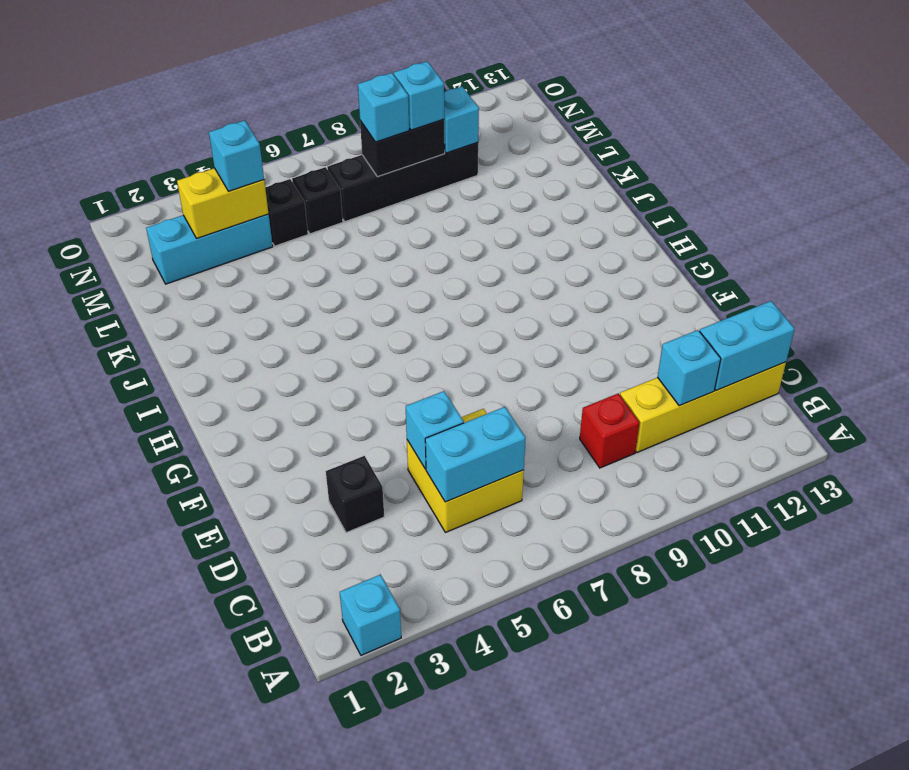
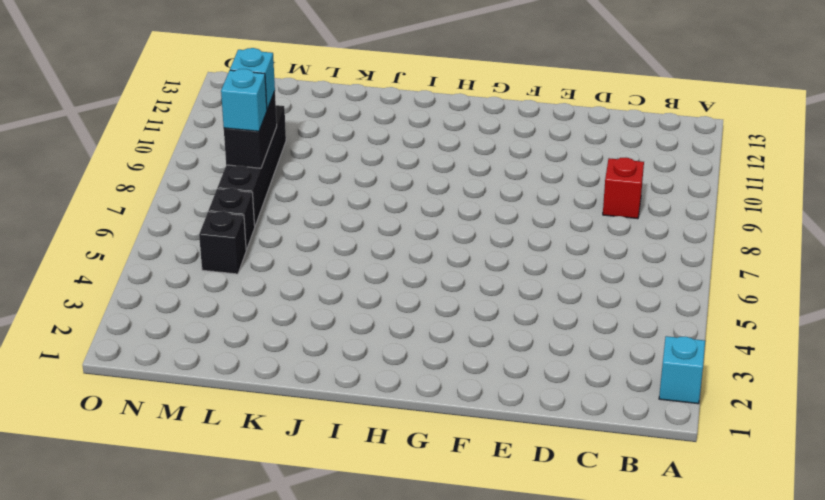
none -> yellow 2x2 brick [407,409,524,533]
none -> yellow 1x4 brick [620,362,786,452]
none -> black 1x1 brick [326,456,384,533]

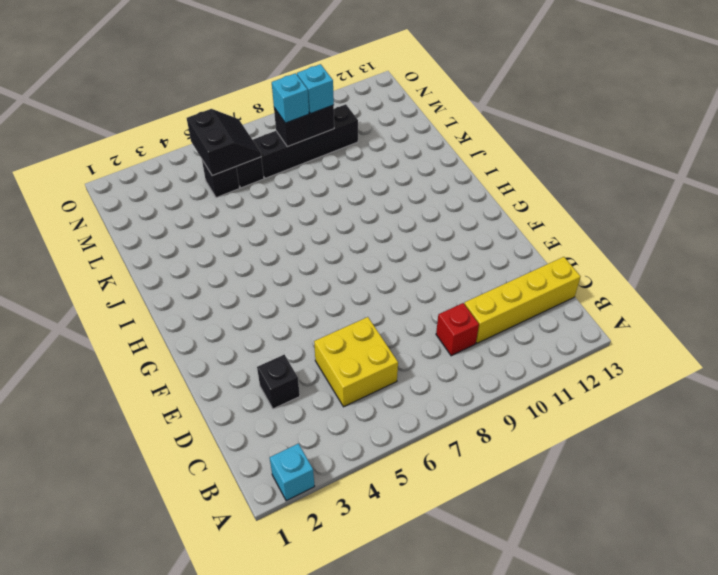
black 2x2 slope [187,109,261,176] -> none
none -> cyan 1x3 brick [146,214,273,284]
none -> cyan 1x2 brick [425,407,526,502]
none -> cyan 1x1 brick [658,330,721,406]

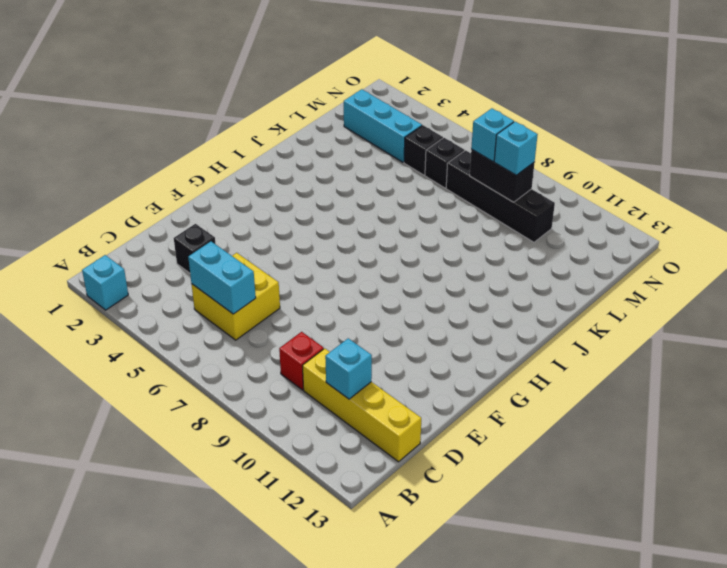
none -> cyan 1x2 brick [700,301,794,391]
none -> cyan 1x1 brick [406,391,464,469]
none -> yellow 1x2 brick [177,168,269,238]

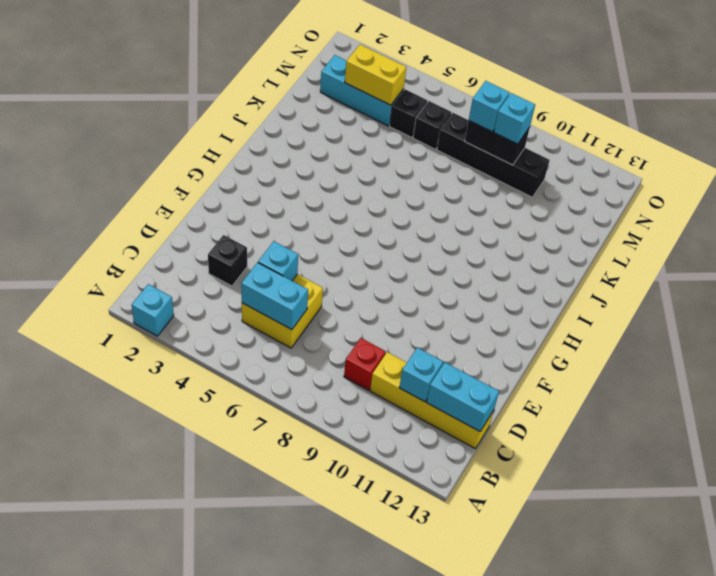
none -> cyan 1x1 brick [444,87,479,153]
none -> cyan 1x1 brick [209,120,264,191]

